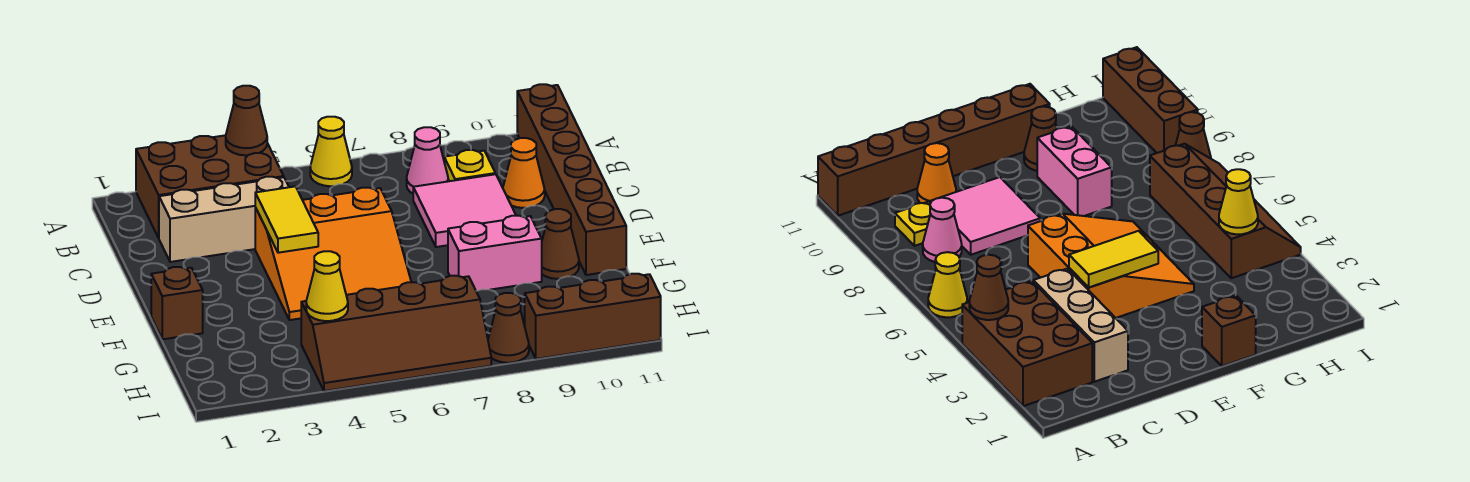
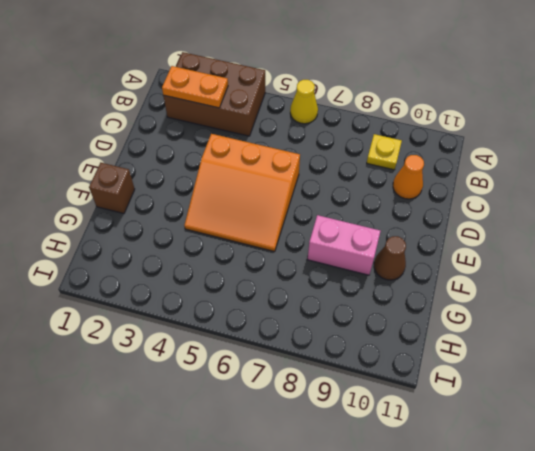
orange 1x2 plate [162,66,228,108] -> none
none -> brown 1x6 brick [517,84,626,275]
none -> pink 1x1 cone [407,127,448,193]
none -> tan 1x3 brick [159,177,289,262]

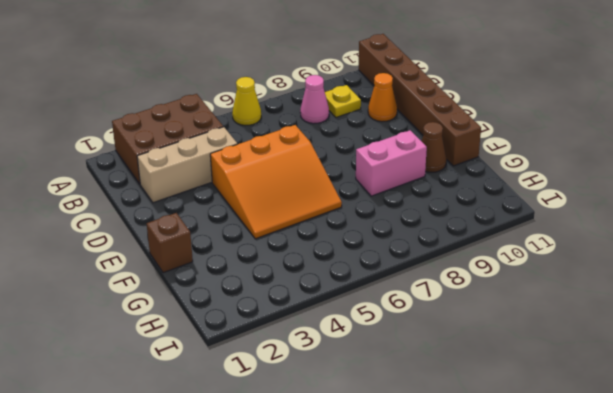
none -> pink 2x2 tile [413,174,516,247]
none -> brown 2x4 slope [301,276,491,391]
none -> brown 1x1 cone [488,293,529,363]

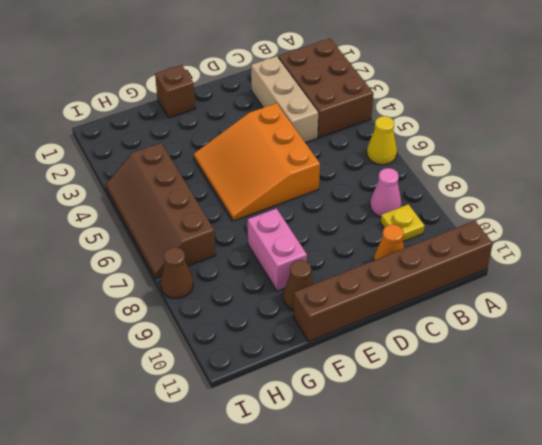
none -> pink 2x2 tile [413,174,516,247]
none -> brown 1x3 brick [525,274,661,359]
none -> brown 1x1 cone [226,86,267,155]

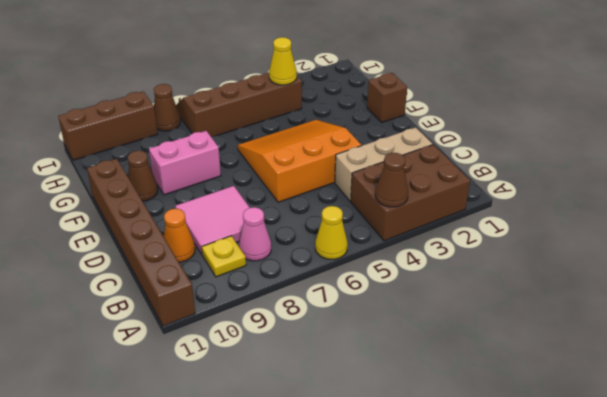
none -> yellow 1x2 tile [255,186,318,253]

